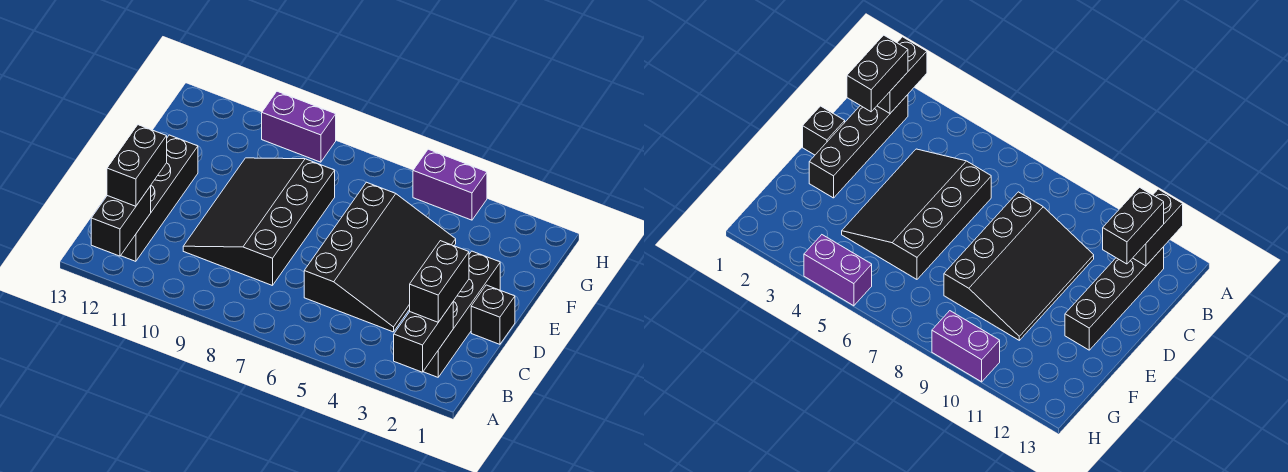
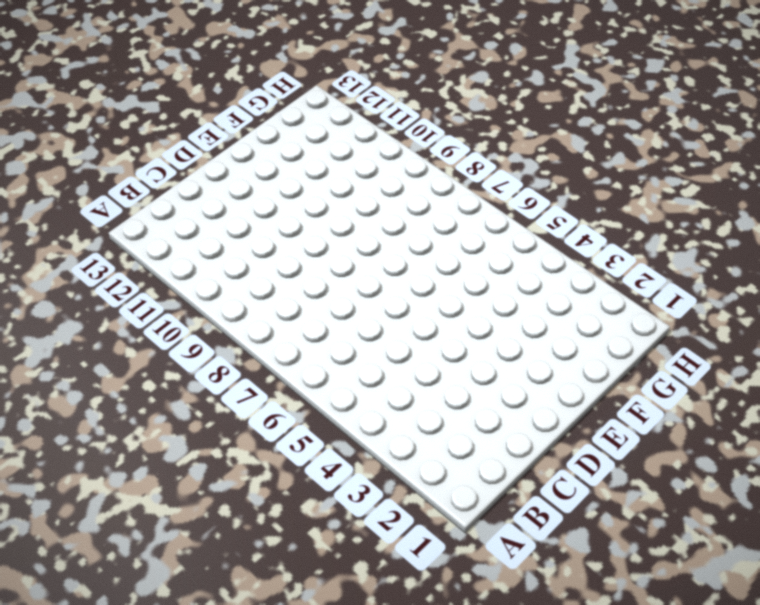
none -> black 1x4 brick [423,251,500,377]
none -> black 1x4 brick [121,135,198,261]

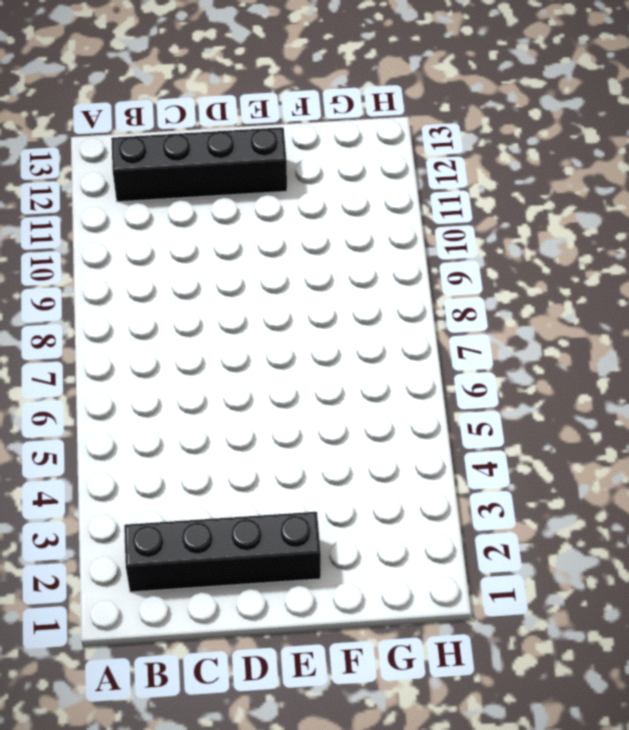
none -> black 3x4 slope [304,182,456,332]
none -> black 3x4 slope [183,158,335,286]

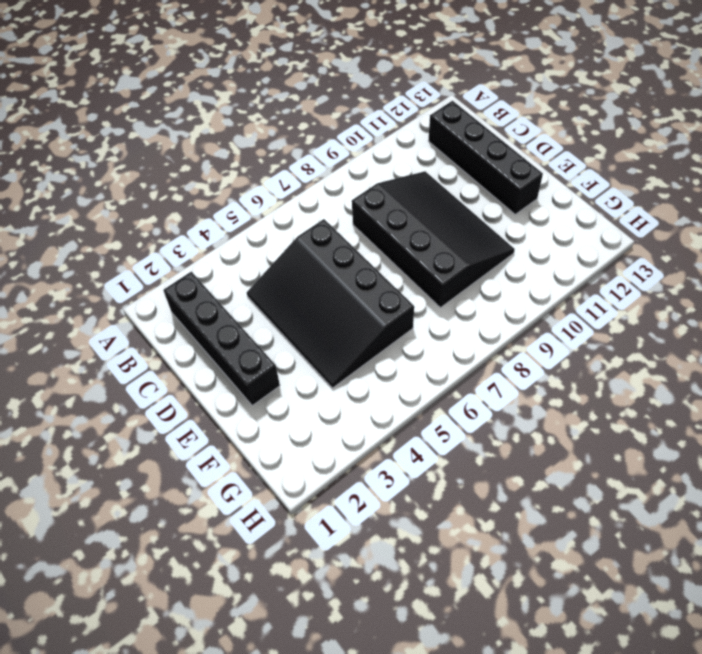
none -> black 1x1 brick [471,285,515,344]
none -> purple 1x2 brick [413,149,487,220]

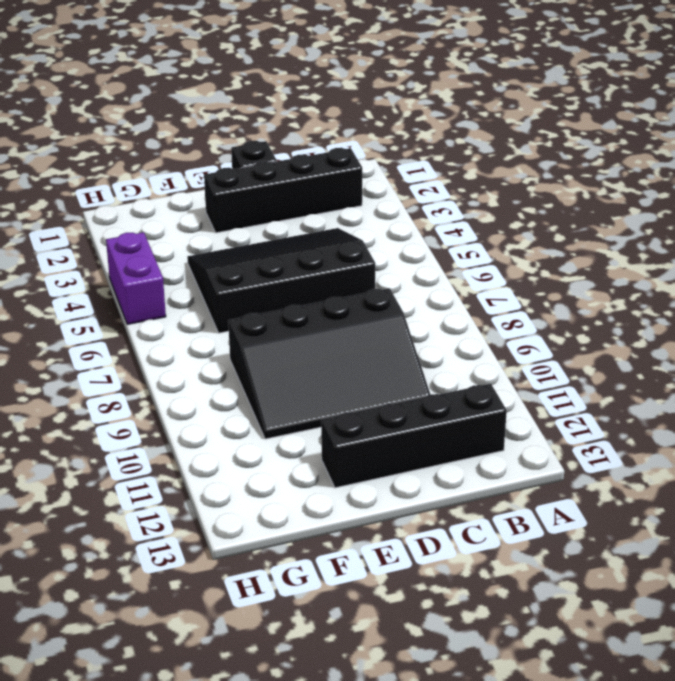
none -> purple 1x2 brick [262,91,336,162]
none -> black 1x2 brick [394,302,453,372]

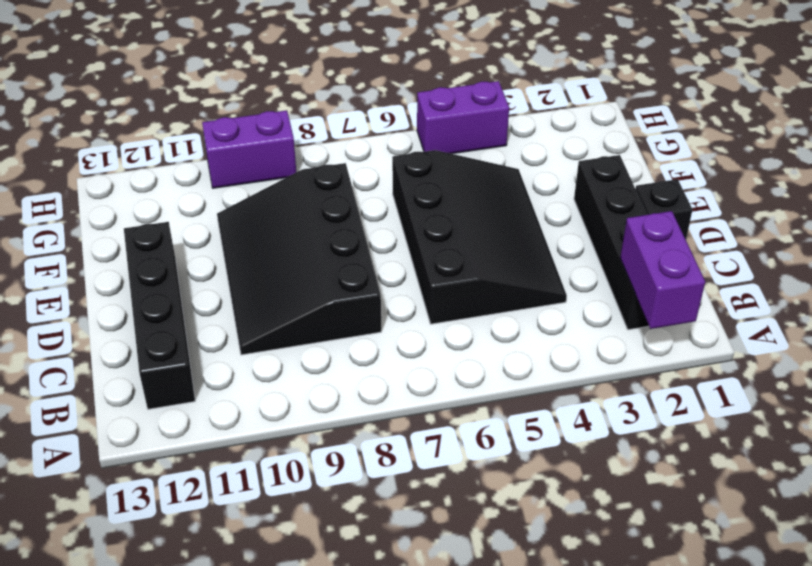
purple 1x2 brick [620,211,705,329] -> black 1x2 brick [394,302,453,372]
none -> black 1x2 brick [91,186,151,256]
none -> black 1x2 brick [410,241,469,322]

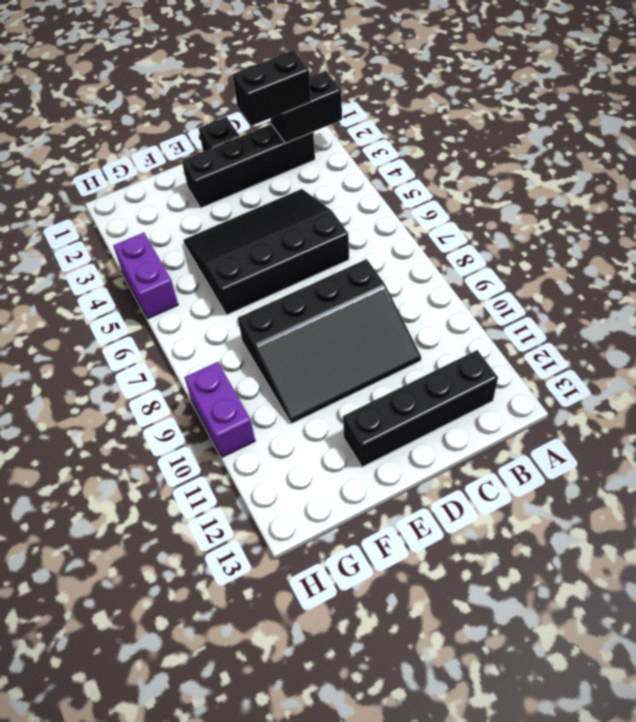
none -> black 1x2 brick [91,186,151,256]
none -> black 1x2 brick [107,125,167,206]

